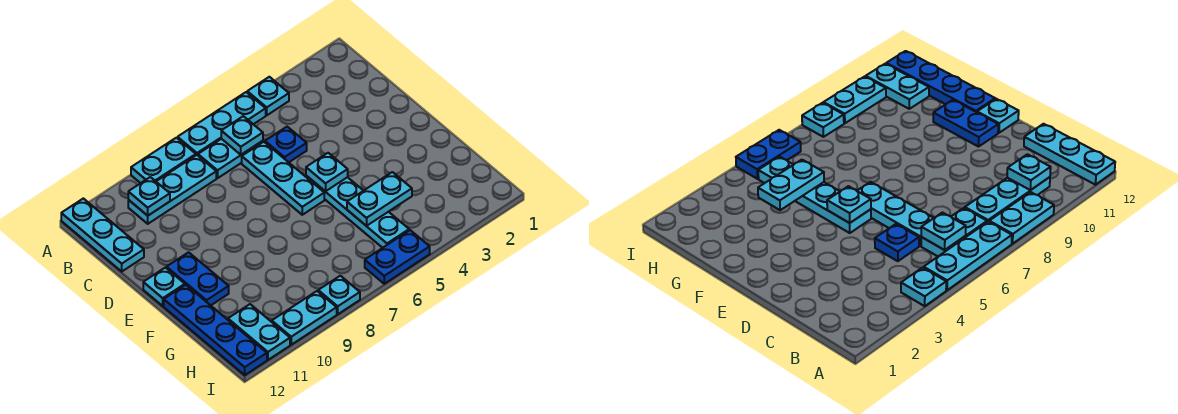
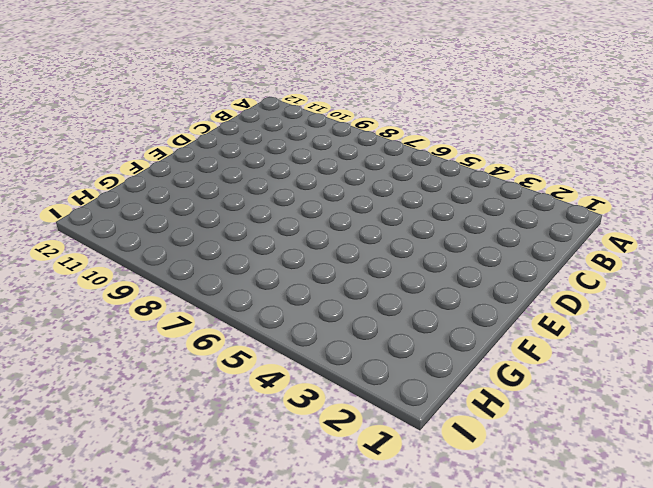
none -> cyan 1x1 plate [247,77,289,115]
none -> cyan 1x3 plate [178,92,266,155]
none -> cyan 1x2 plate [131,138,196,183]

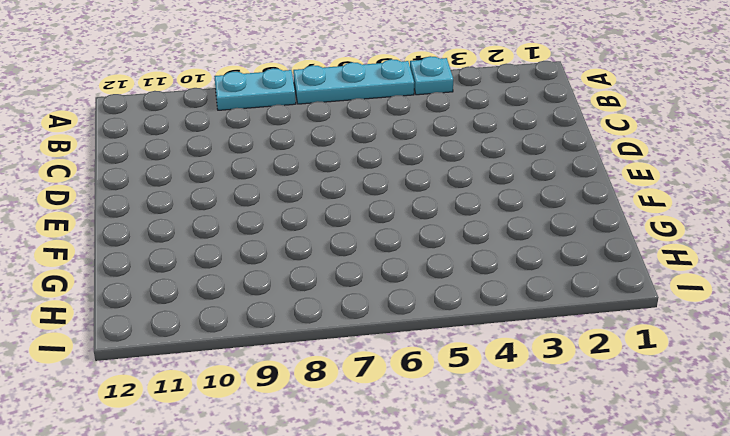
none -> cyan 1x3 plate [61,198,144,271]
none -> cyan 1x2 plate [198,139,263,178]
none -> cyan 1x3 plate [128,155,216,224]

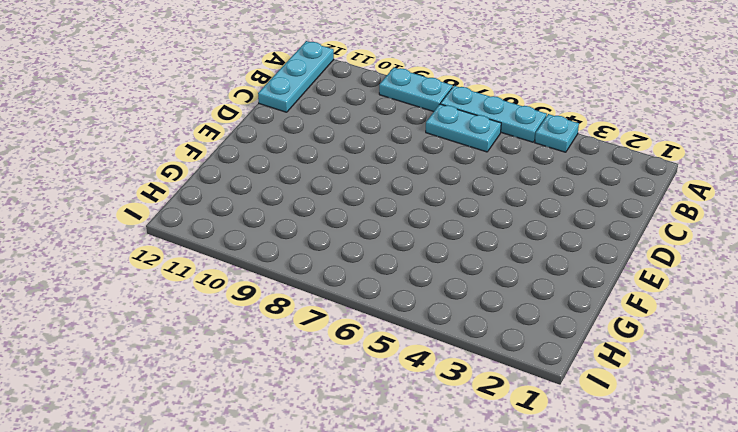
none -> cyan 1x3 plate [128,155,216,224]
none -> blue 1x1 plate [265,127,307,162]
none -> cyan 1x3 plate [242,142,324,215]

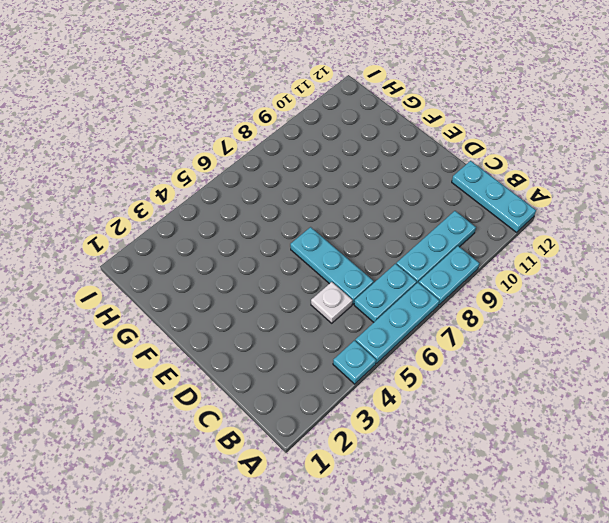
white 1x1 plate [311,282,353,323] -> blue 1x1 plate [265,127,307,162]
none -> cyan 1x4 plate [306,176,409,248]
none -> blue 1x2 plate [167,252,229,305]
none -> cyan 1x1 plate [143,268,185,306]

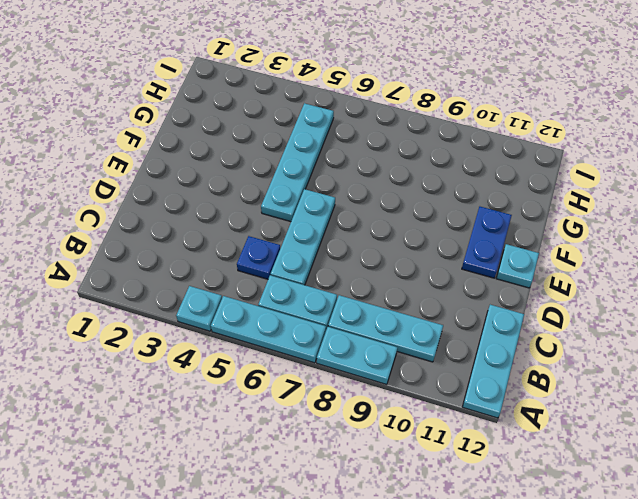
none -> blue 1x4 plate [164,285,267,375]
none -> cyan 1x2 plate [228,304,290,360]
none -> blue 1x2 plate [365,230,430,284]

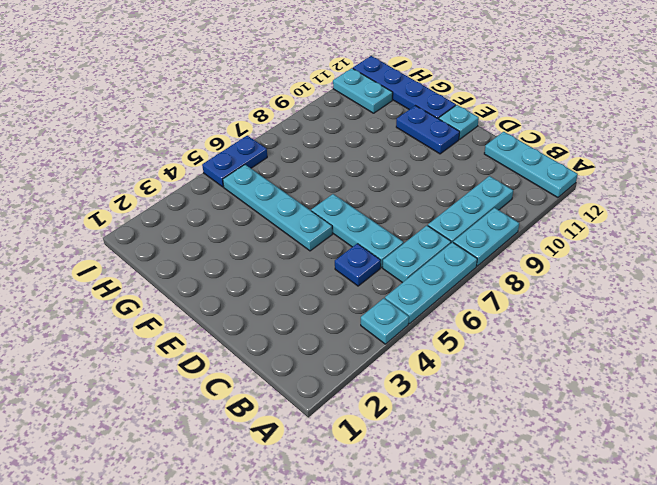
none -> cyan 1x1 plate [318,276,360,314]
none -> cyan 1x2 plate [272,291,337,345]
none -> cyan 1x1 plate [221,116,263,155]

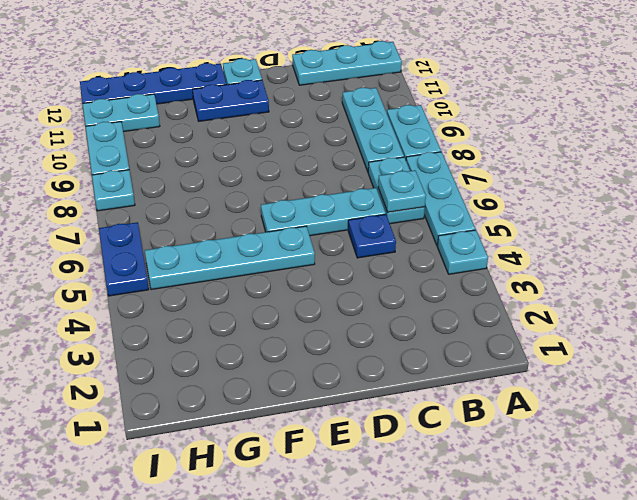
none -> cyan 1x1 plate [128,177,170,216]
none -> cyan 1x1 plate [306,153,348,192]
none -> cyan 1x2 plate [347,172,412,226]

